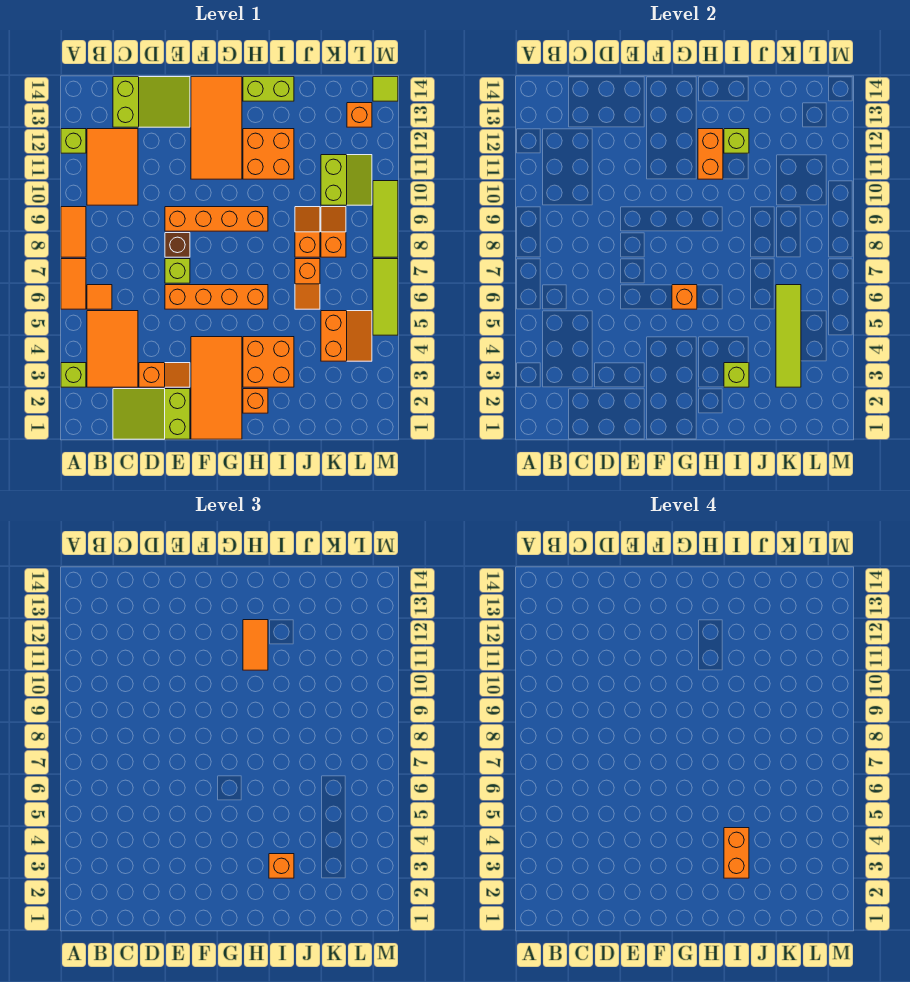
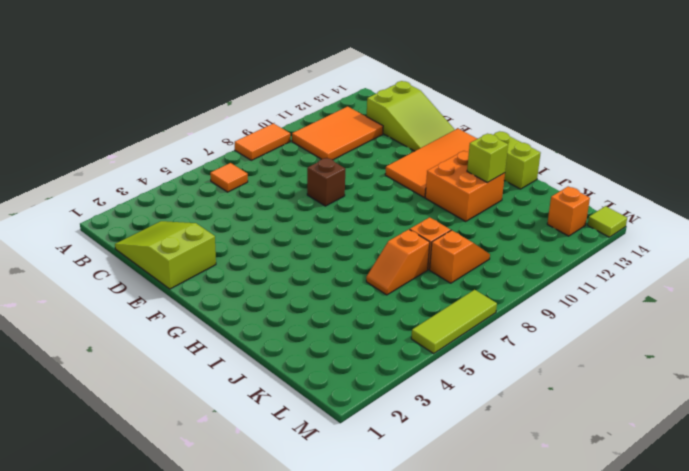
none -> lime 1x1 brick [61,363,86,387]
none -> orange 1x2 tile [61,259,86,309]
none -> lime 1x1 brick [61,129,86,153]
none -> orange 2x3 tile [87,311,138,387]

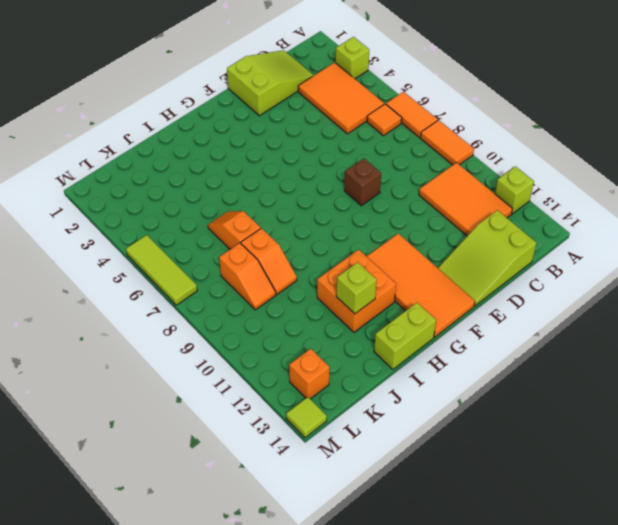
none -> orange 1x2 slope [139,363,190,387]
none -> orange 1x4 brick [165,285,268,309]
none -> lime 1x1 brick [165,259,190,283]
none -> orange 1x4 brick [165,207,268,231]

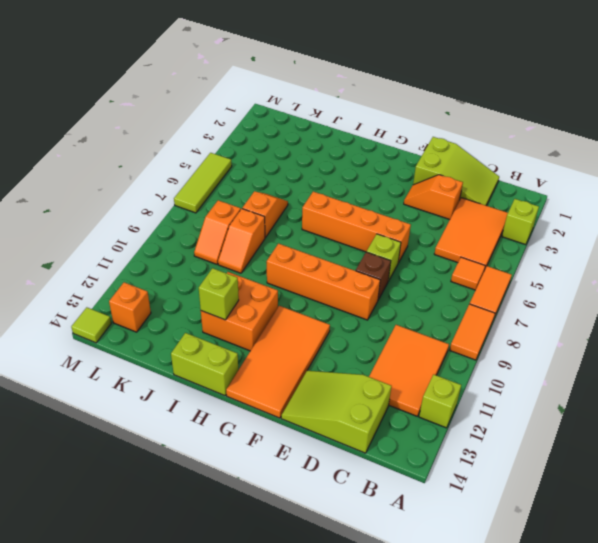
none -> orange 2x4 tile [191,337,242,439]
none -> orange 1x1 brick [243,389,268,413]
none -> orange 2x2 brick [243,337,294,387]
none -> orange 2x2 slope [321,311,372,361]

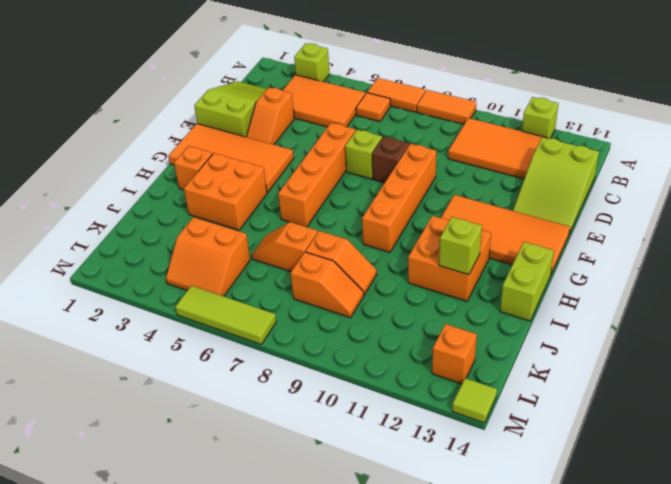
none -> lime 2x2 slope [321,155,372,205]
none -> lime 1x3 tile [373,181,398,257]
none -> orange 1x1 brick [672,285,697,309]
none -> orange 1x2 brick [698,129,723,179]

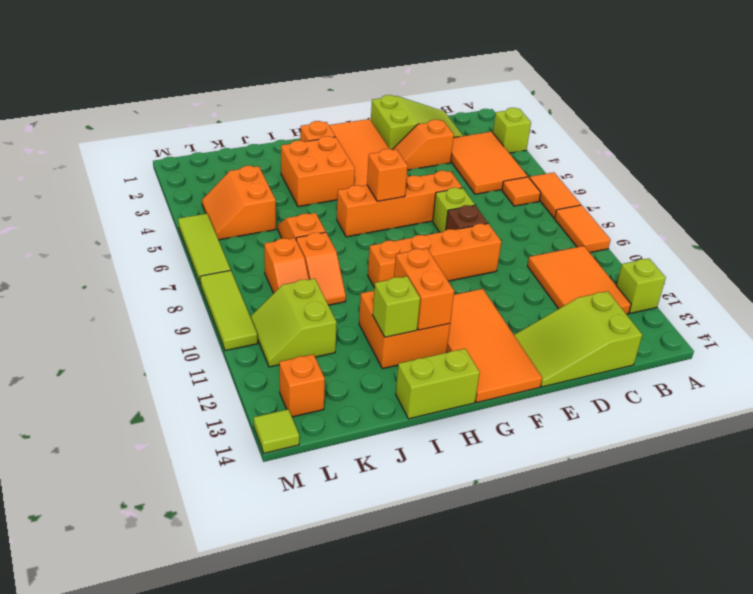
none -> lime 1x1 brick [724,363,749,387]
none -> lime 1x4 tile [776,285,801,387]
none -> orange 1x2 tile [243,620,268,670]
none -> orange 1x1 brick [269,854,294,878]

